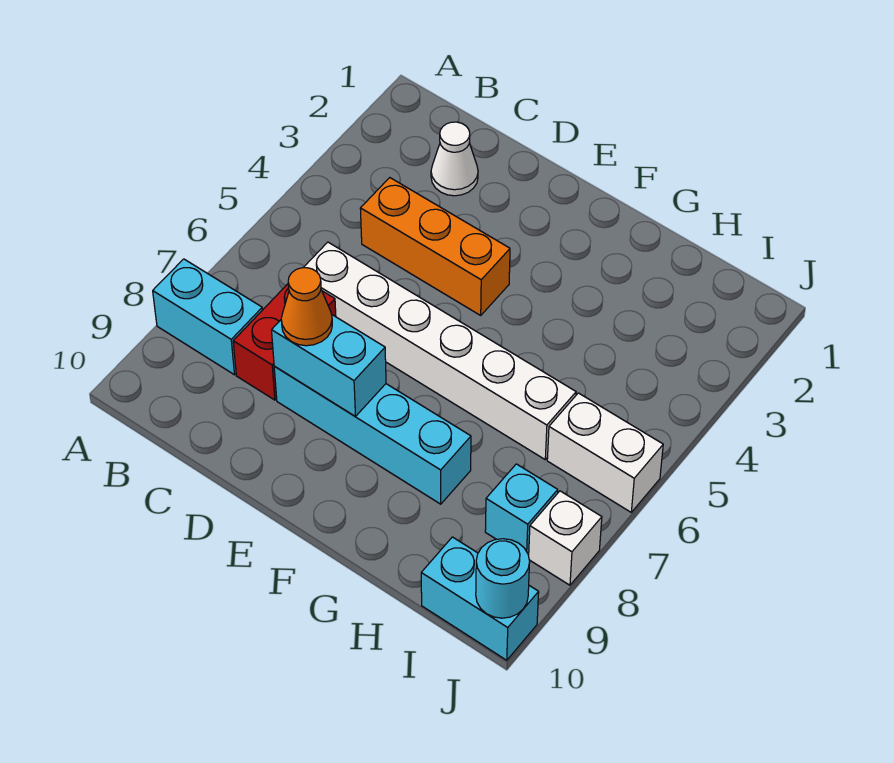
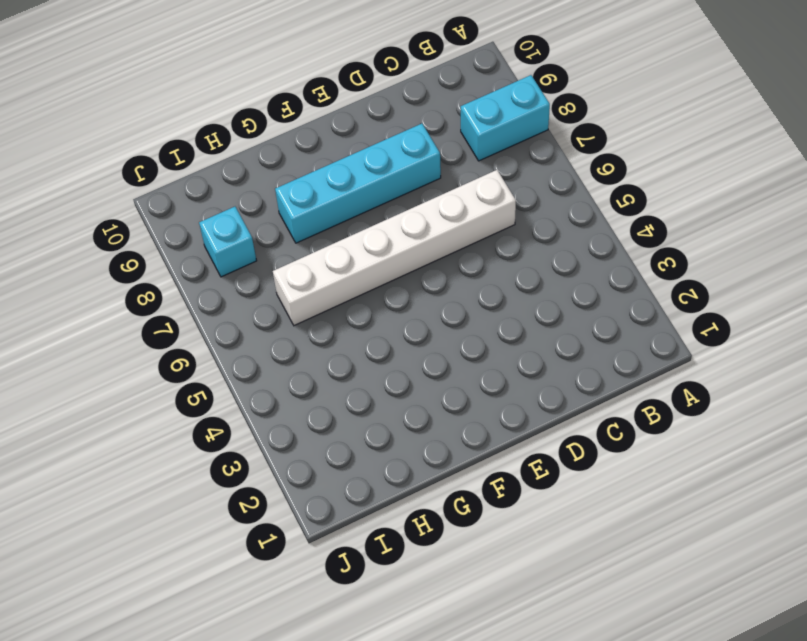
none -> white 1x1 cone [431,122,478,196]
none -> orange 1x3 brick [360,178,510,315]
none -> red 1x2 brick [233,284,336,400]

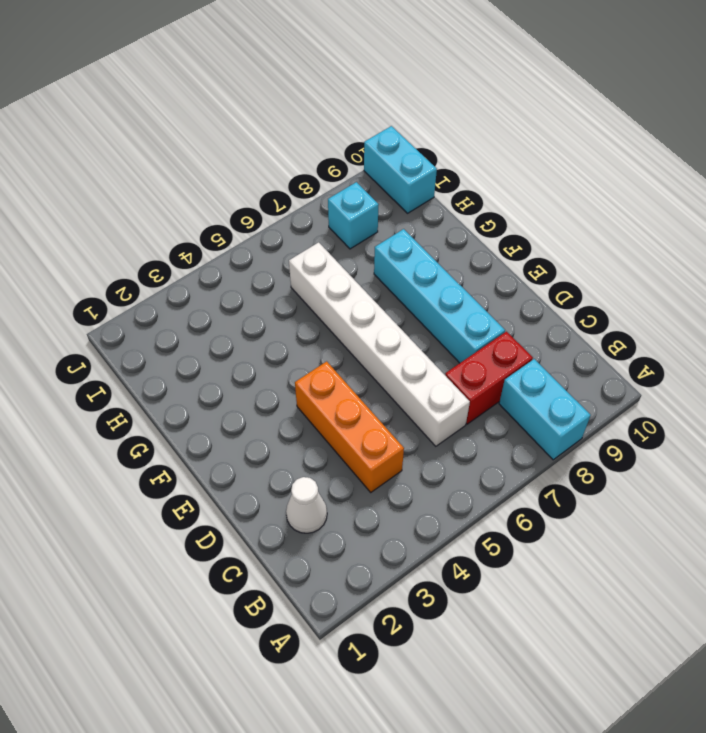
none -> white 1x2 brick [547,393,663,512]
none -> white 1x1 brick [529,491,602,585]
none -> cyan 1x2 brick [272,315,386,416]

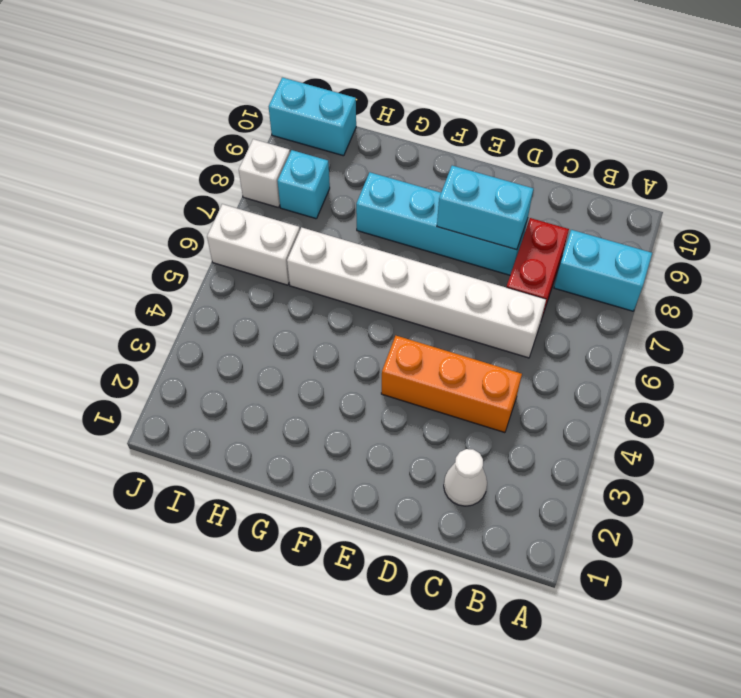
none -> cyan 1x1 round brick [476,539,530,618]
none -> orange 1x1 cone [281,268,332,346]

